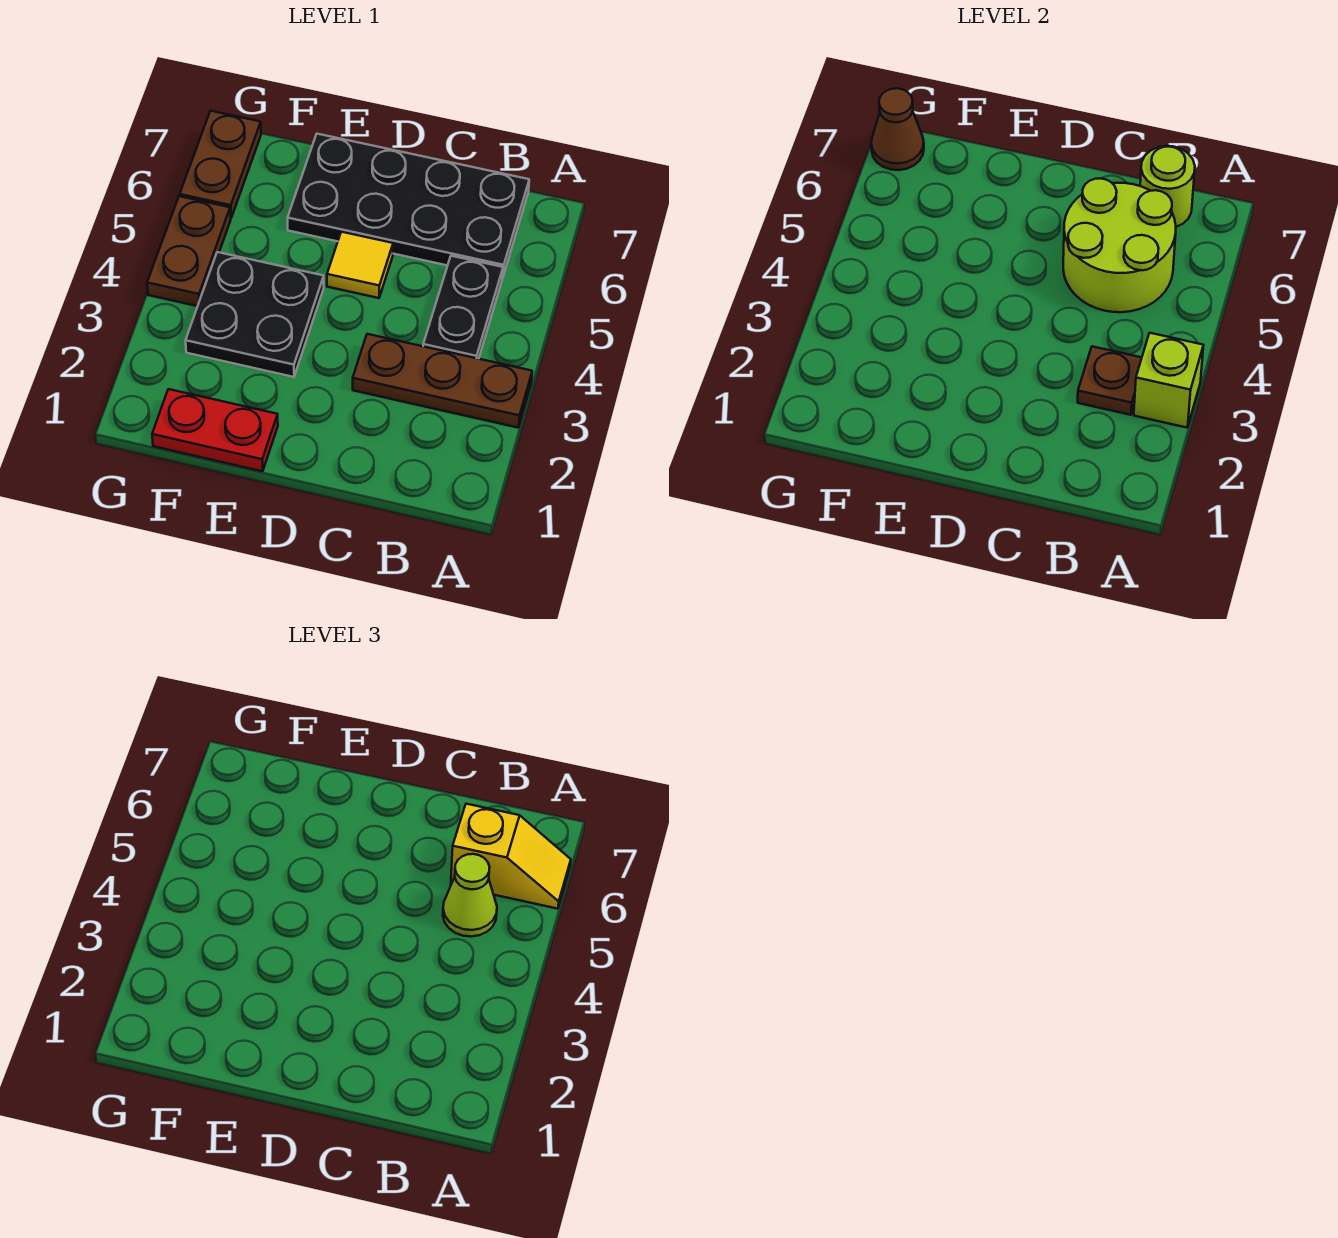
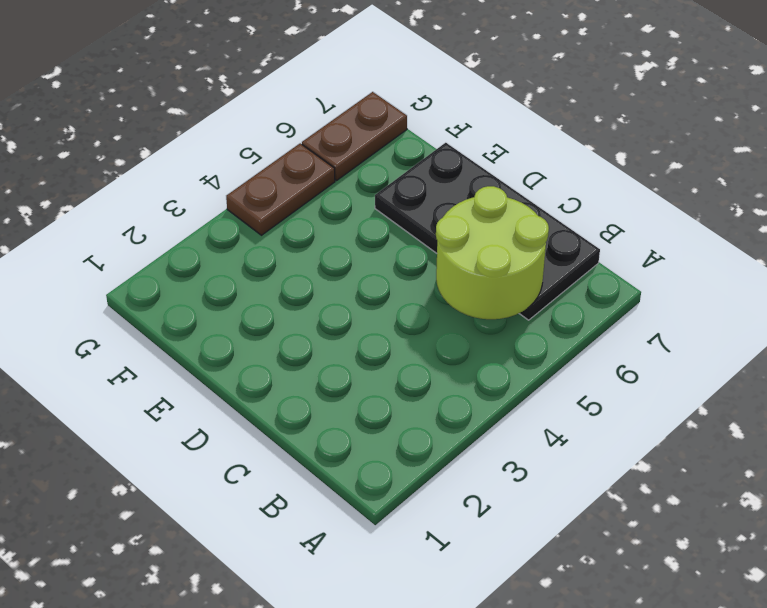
none -> brown 1x3 plate [353,334,532,428]
none -> black 1x2 plate [423,256,503,359]
none -> yellow 1x1 tile [327,232,393,298]

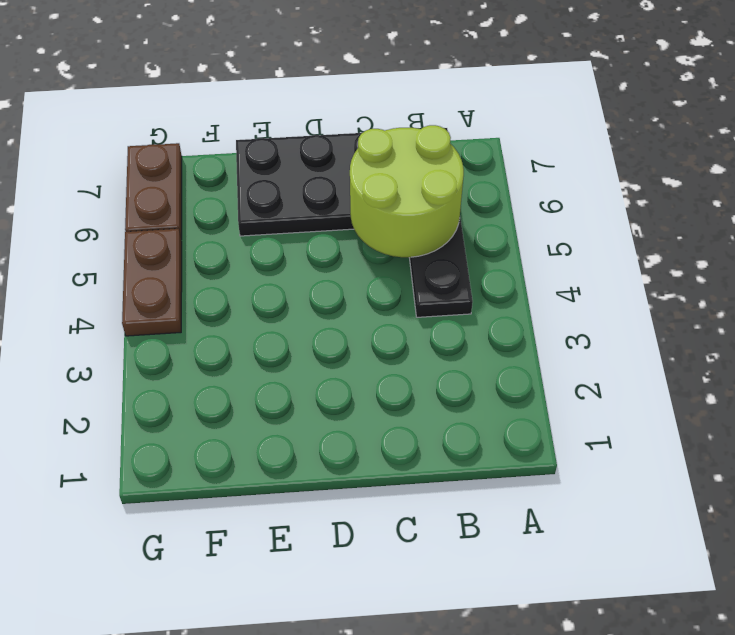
none -> brown 1x3 plate [353,334,532,428]
none -> yellow 1x1 tile [327,232,393,298]
none -> red 1x2 plate [152,389,278,471]

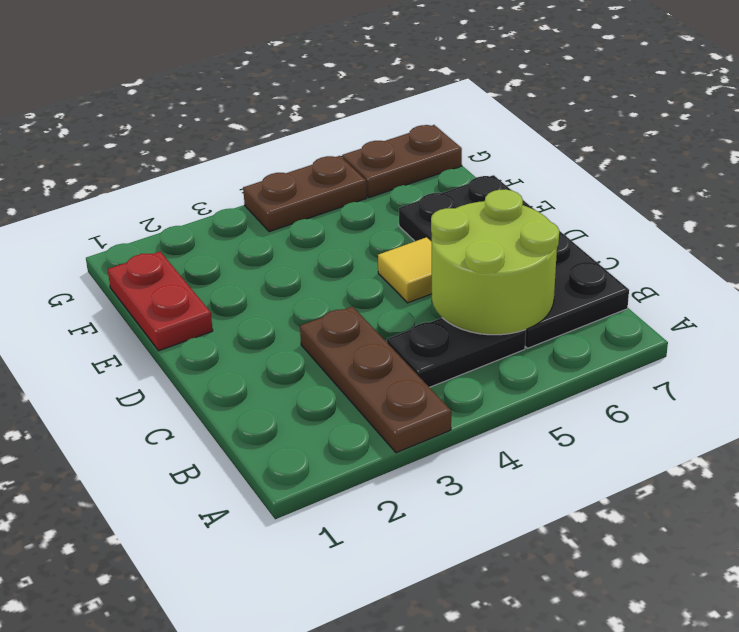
none -> black 2x2 plate [186,252,324,377]
none -> lime 1x1 brick [1134,333,1203,428]
none -> brown 1x1 plate [1078,346,1142,415]

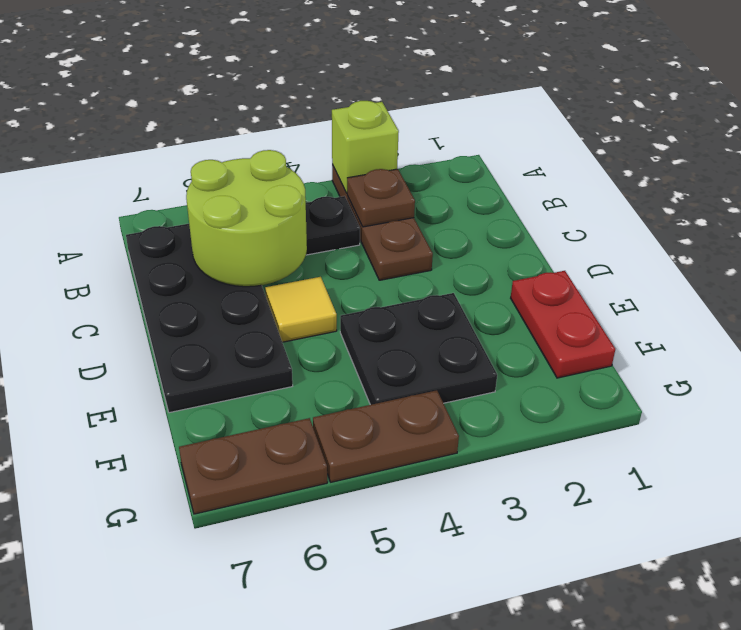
none -> lime 1x1 round brick [1140,146,1195,227]
none -> brown 1x1 cone [871,88,924,170]
none -> yellow 1x2 slope [451,804,571,909]

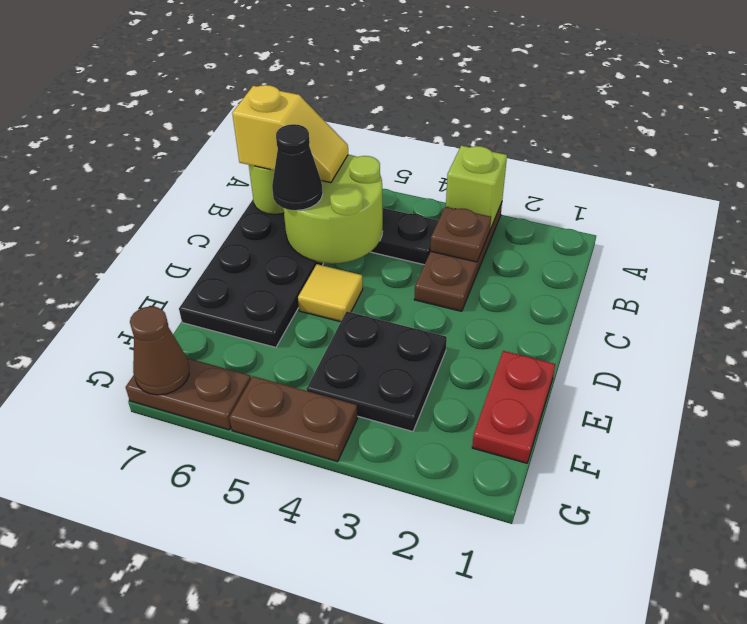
yellow 1x2 slope [232,85,348,183] -> yellow 1x2 slope turned to [451,804,571,909]
black 1x1 cone [272,124,323,210] -> none
none -> lime 1x1 cone [443,854,497,937]

